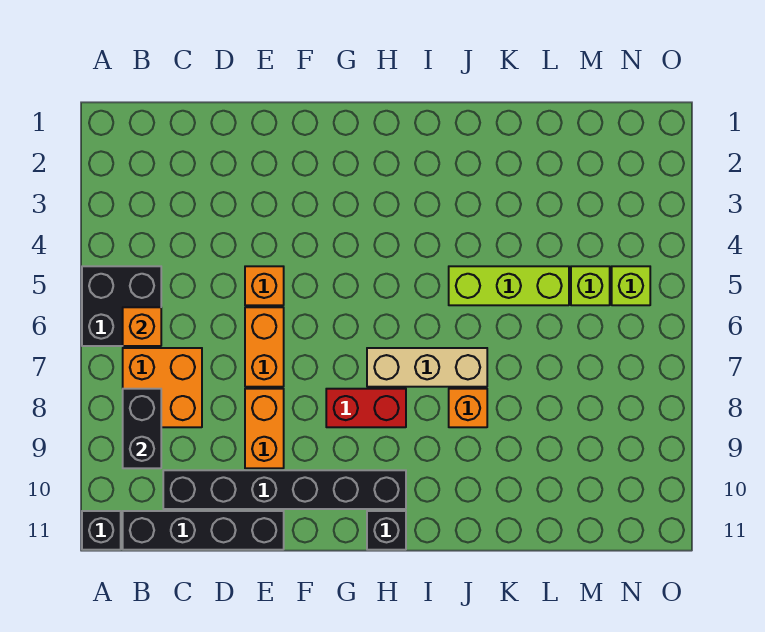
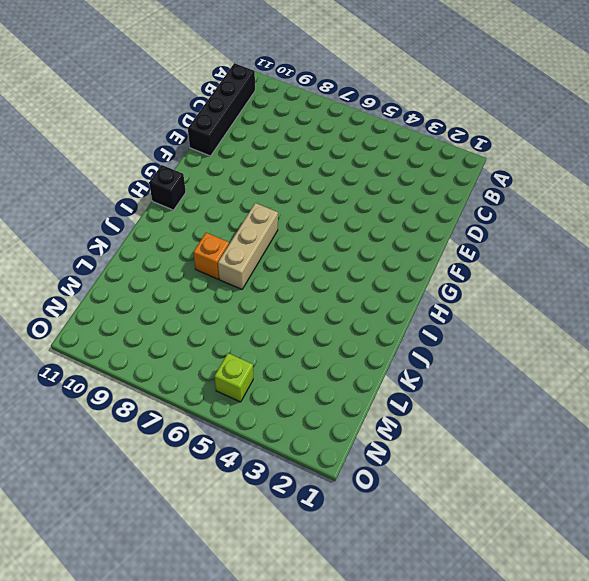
none -> black 2x2 brick [82,266,161,346]
none -> black 1x1 brick [82,511,121,550]
none -> orange 2x2 brick [123,348,202,427]

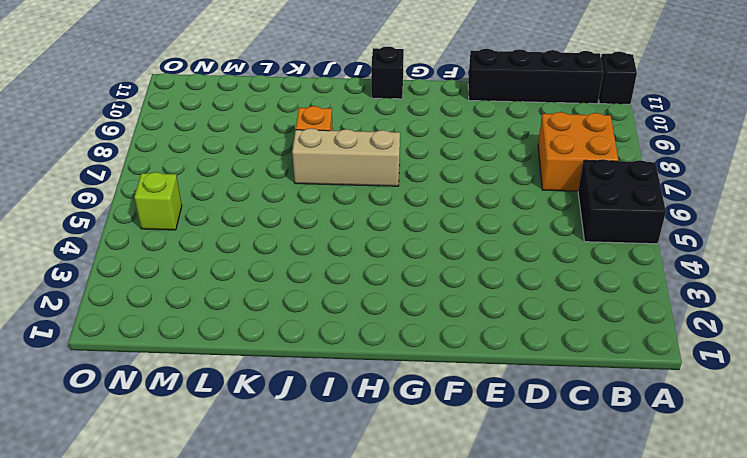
none -> black 1x6 brick [163,470,406,509]
none -> orange 1x1 brick [245,266,284,305]
none -> orange 1x2 brick [245,307,284,387]

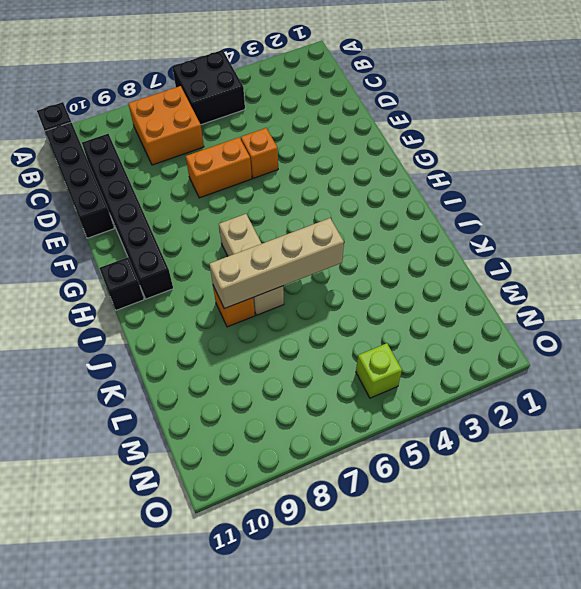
tan 1x4 brick [209,218,344,309] -> none
none -> orange 1x2 brick [245,389,284,468]
none -> red 1x2 brick [326,389,406,427]
none -> lime 1x3 brick [449,266,569,305]

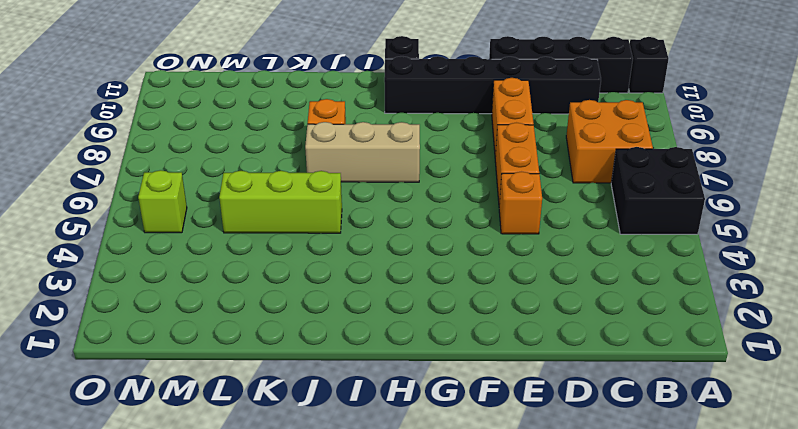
none -> red 1x2 brick [326,389,406,427]
none -> lime 1x1 brick [571,266,610,305]
none -> orange 1x1 brick [123,307,161,346]

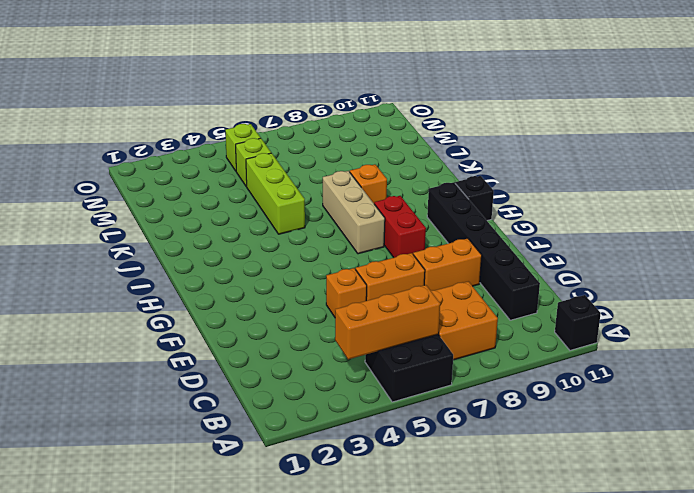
orange 1x3 brick [335,285,440,359] -> orange 1x1 brick [123,307,161,346]
none -> black 1x4 brick [123,511,284,550]
none -> black 1x2 brick [123,389,161,468]

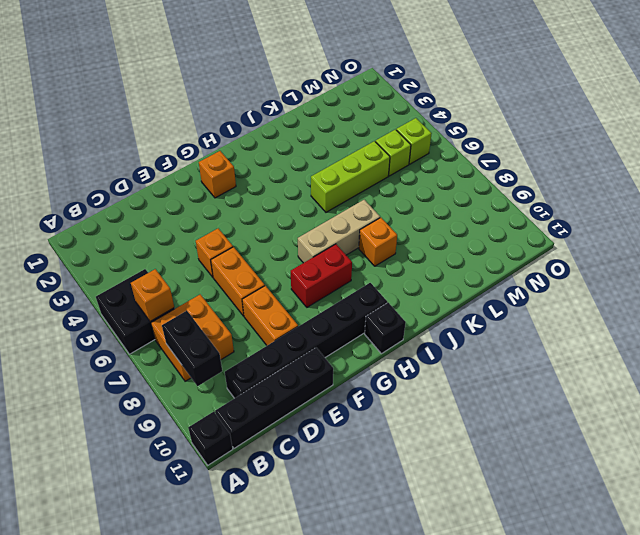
orange 1x1 brick [199,151,236,198] -> none

